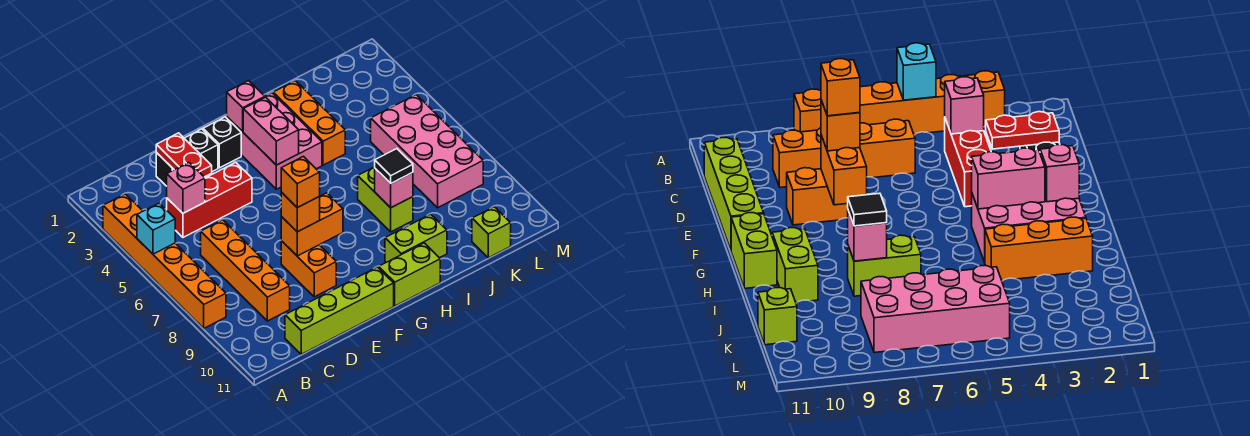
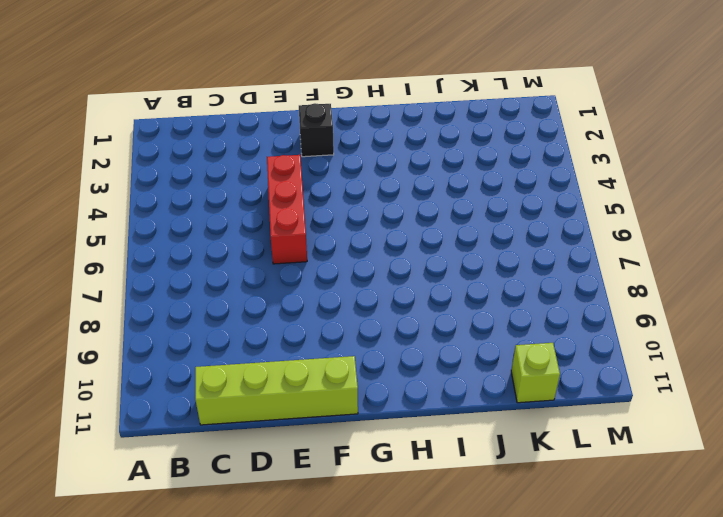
red 1x3 brick [267,155,307,264] -> red 1x3 brick turned to [167,162,252,237]
none -> orange 1x6 brick [103,194,226,328]
none -> orange 1x4 brick [201,220,290,321]
none -> black 1x2 brick [156,129,218,186]

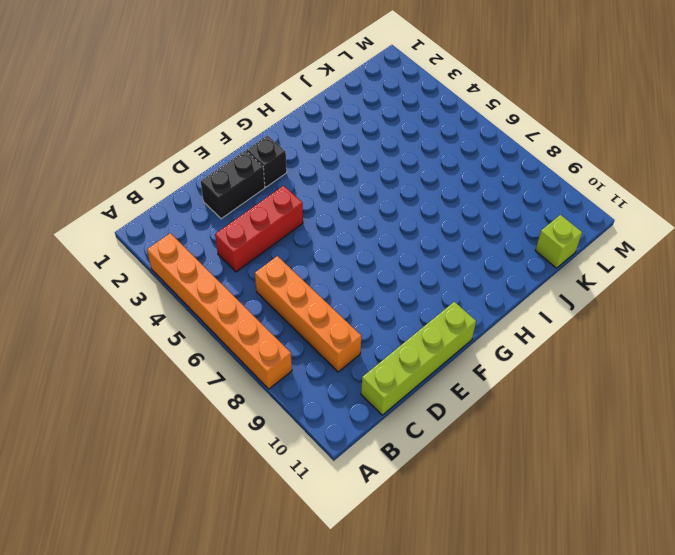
none -> orange 1x2 brick [281,241,336,297]
none -> pink 2x3 brick [227,93,322,189]
none -> lime 1x2 brick [379,243,440,306]

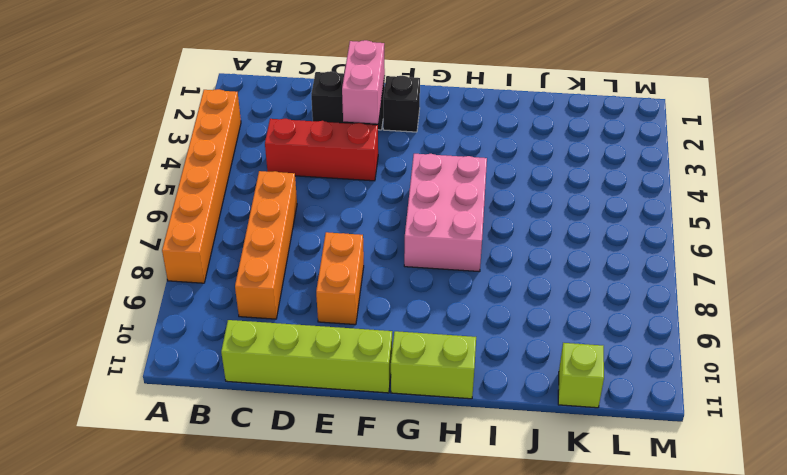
pink 1x2 brick [342,40,385,124] -> pink 1x2 brick moved to [243,97,299,165]
pink 2x3 brick [404,154,487,272] -> pink 2x3 brick moved to [227,93,322,189]
none -> lime 1x2 brick [385,214,447,262]
none -> orange 1x3 brick [273,81,345,165]
none -> lime 1x2 brick [358,167,413,232]

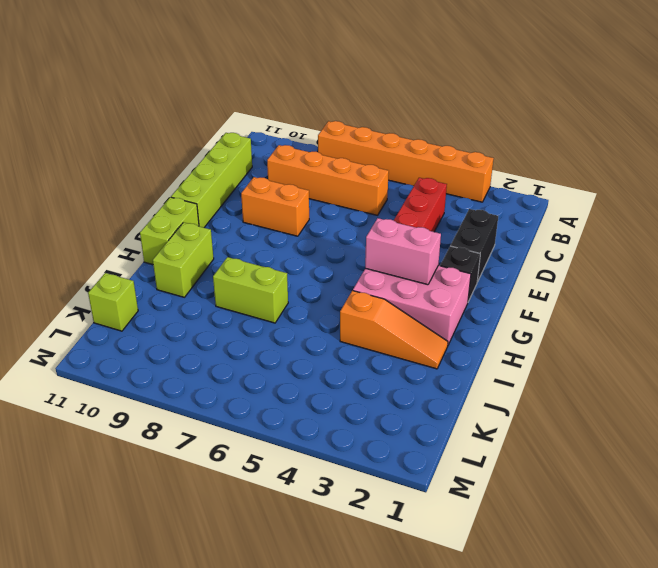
orange 1x3 slope [340,291,448,369] -> orange 1x3 brick [273,81,345,165]
none -> pink 2x4 brick [371,95,483,208]
none -> cyan 1x1 brick [137,203,175,254]
none -> pink 1x1 brick [167,162,205,213]

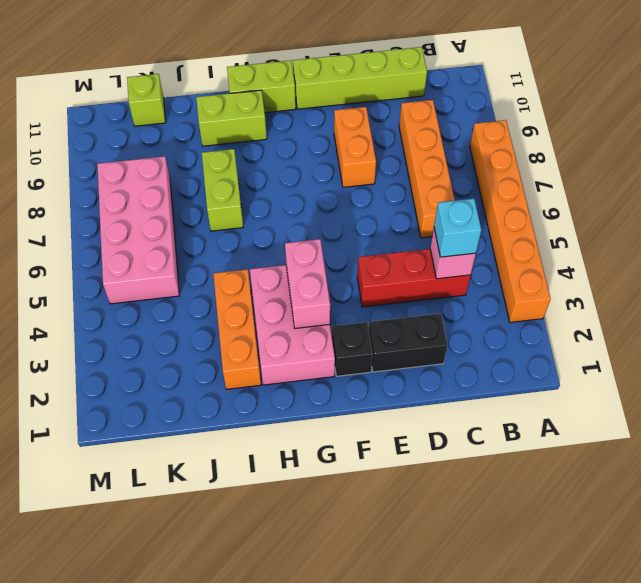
cyan 1x1 brick [434,199,481,257] -> cyan 1x1 brick moved to [137,203,175,254]
none -> red 1x2 plate [156,133,212,177]
none -> orange 1x2 brick [281,193,343,256]
none -> pink 1x1 brick [227,81,265,132]

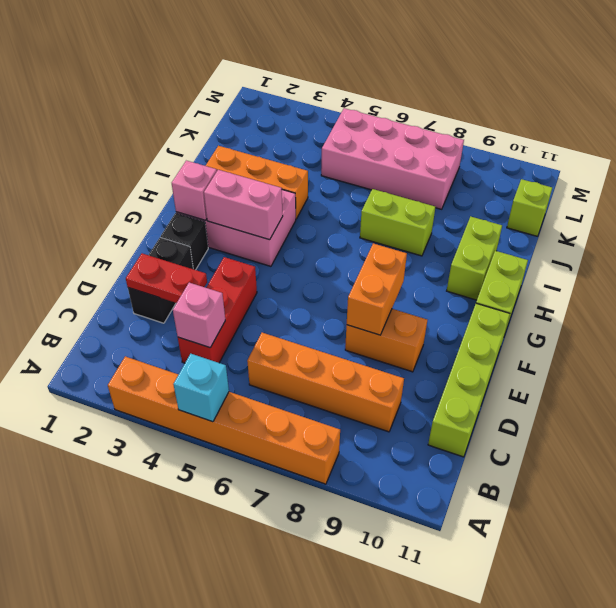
none -> pink 1x1 brick [375,169,413,208]
none -> orange 1x1 brick [281,192,320,232]
none -> black 1x1 tile [375,149,413,183]

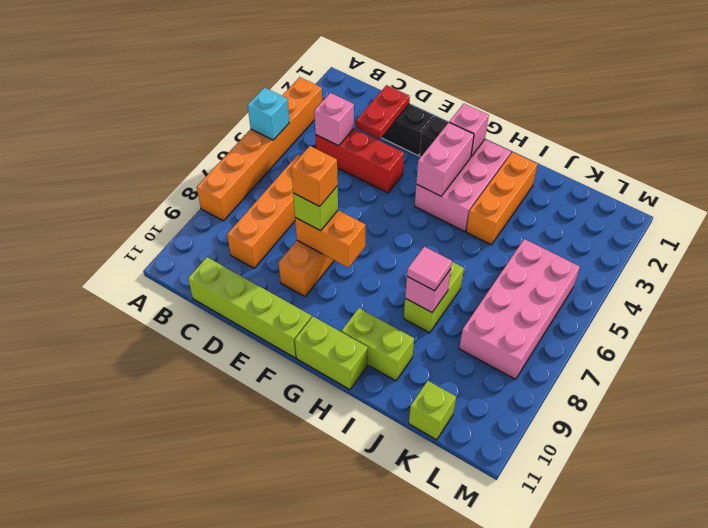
lime 1x1 brick [293,186,338,231] -> orange 1x1 brick [281,192,320,232]
pink 1x1 tile [407,247,452,291] -> black 1x1 tile [375,149,413,183]

